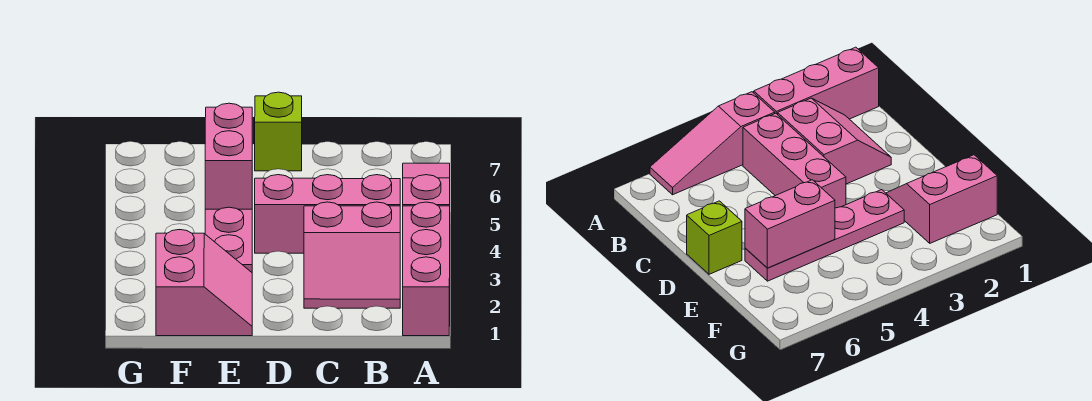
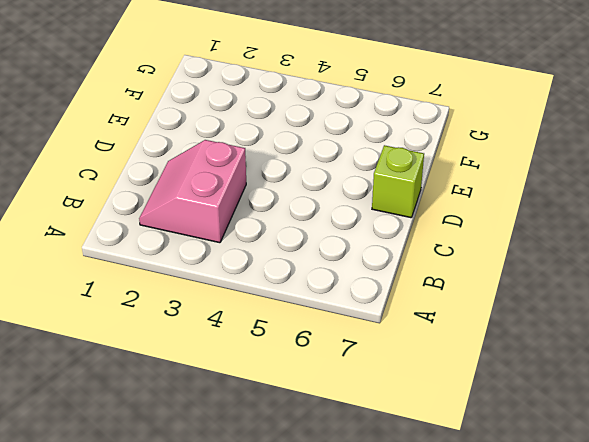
none -> pink 1x3 brick [403,202,450,336]
none -> pink 1x3 slope [403,163,450,206]

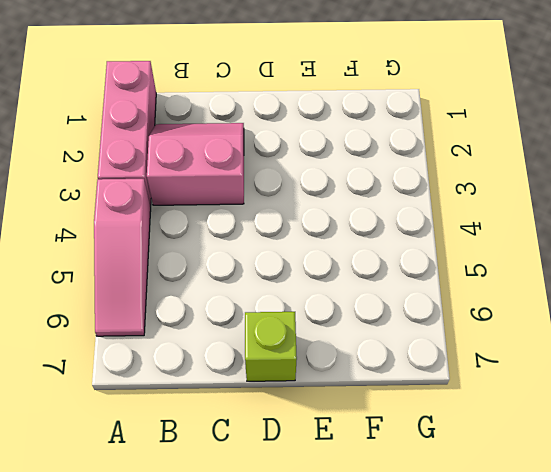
none -> pink 1x3 brick [255,175,400,253]
none -> pink 2x2 slope [156,230,252,336]

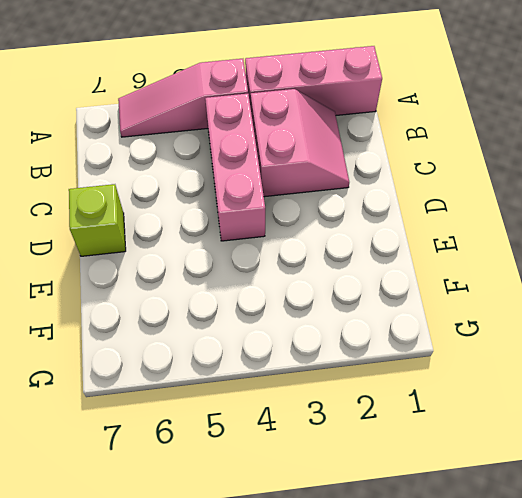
none -> pink 2x2 slope [156,230,252,336]
none -> pink 1x4 plate [205,207,252,272]

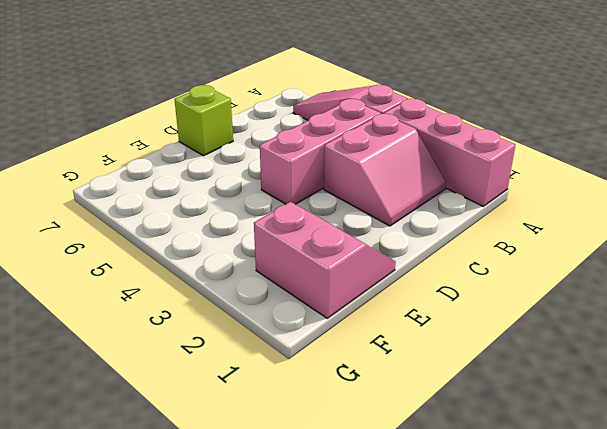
none -> pink 1x4 plate [205,207,252,272]
none -> pink 1x2 brick [205,103,252,209]

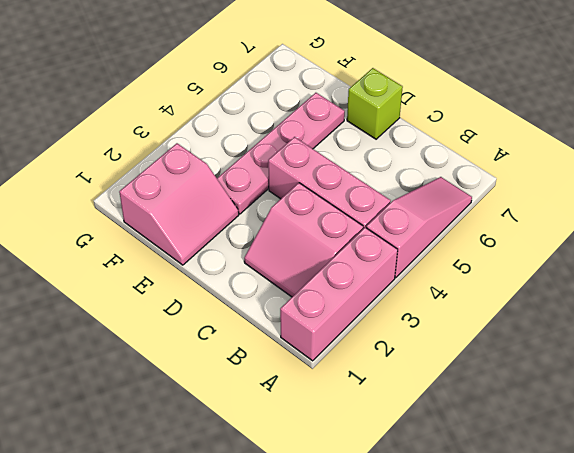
none -> pink 1x2 brick [205,103,252,209]

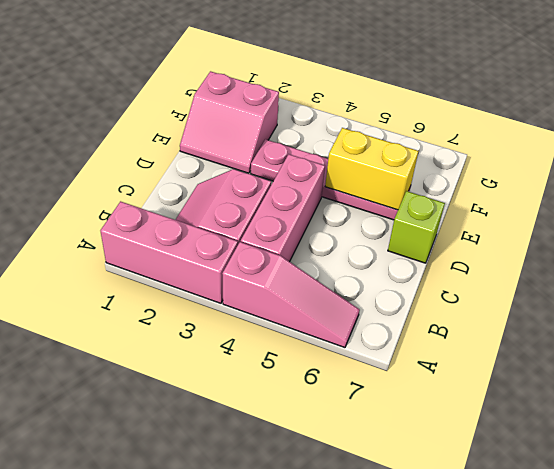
yellow 1x2 brick [325,128,418,210] -> pink 1x2 brick [205,103,252,209]

